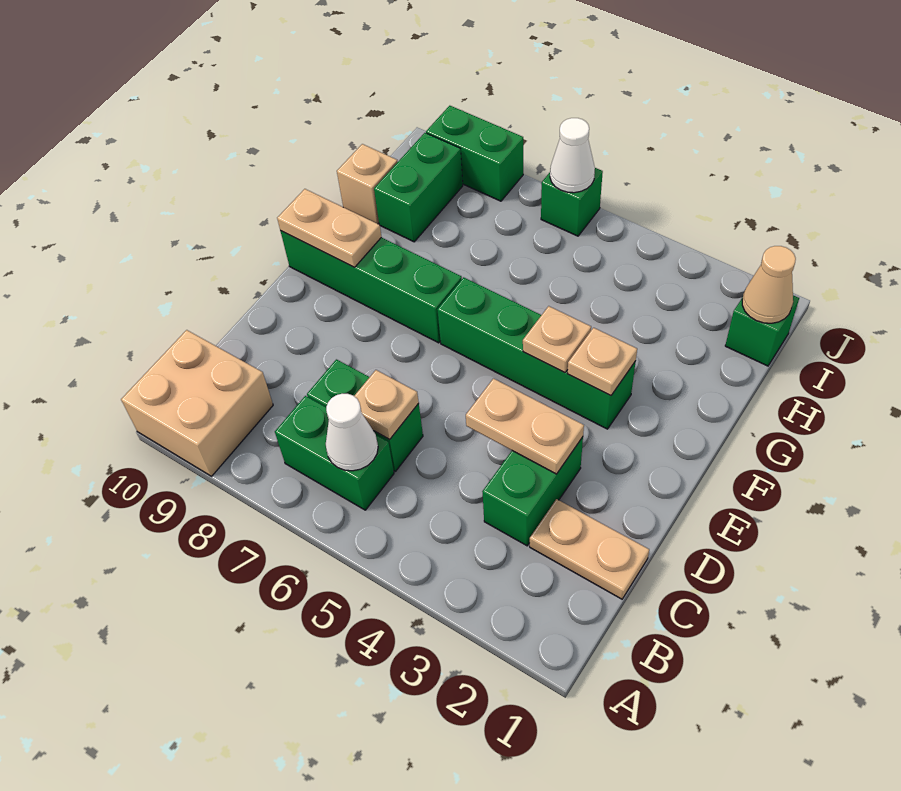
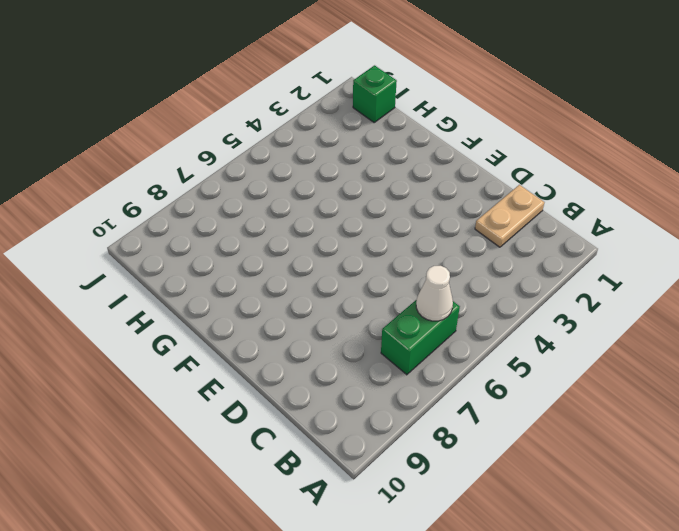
none -> tan 2x2 brick [121,330,273,476]
none -> green 1x2 brick [482,437,583,546]
none -> green 1x2 brick [307,359,423,471]

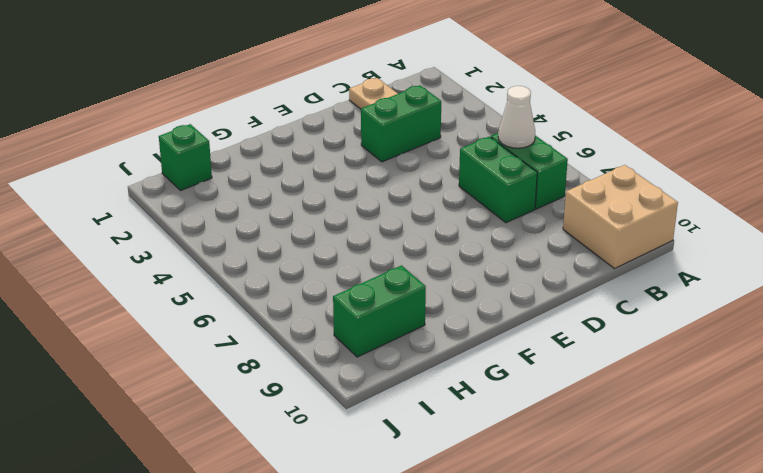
none -> green 1x4 brick [437,277,636,429]
none -> green 1x4 brick [281,231,462,343]
none -> tan 1x1 brick [337,144,398,224]

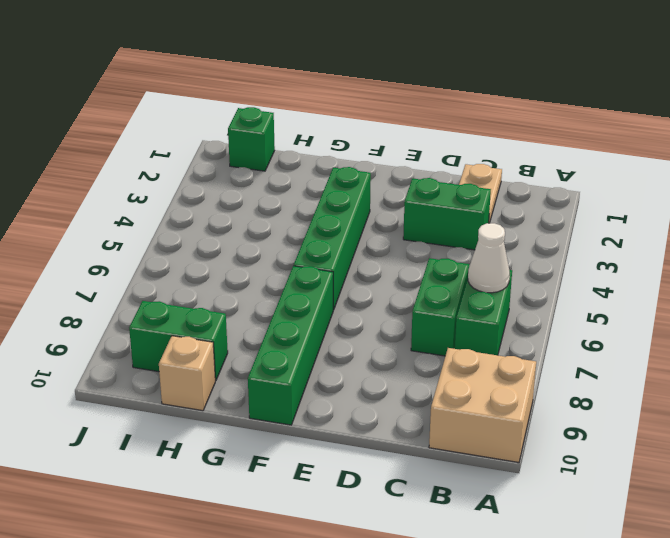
none -> green 1x1 brick [541,168,603,236]
none -> green 1x2 brick [426,106,523,201]
none -> tan 1x1 plate [354,370,419,439]

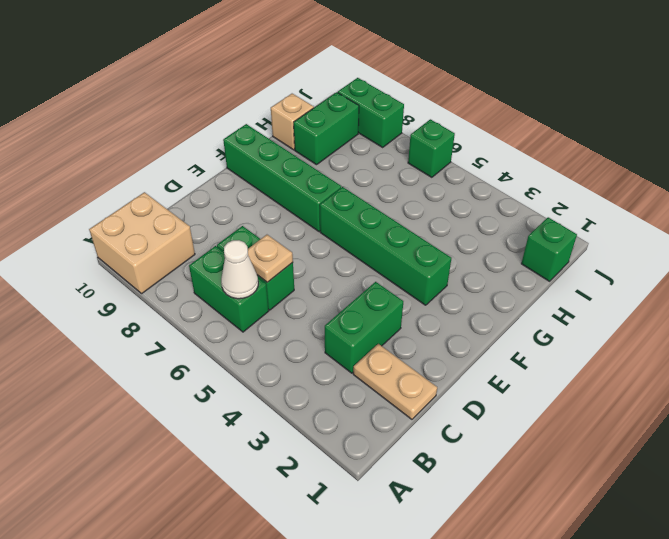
none -> tan 1x2 plate [466,379,584,474]
none -> tan 1x1 plate [567,328,637,396]
none -> tan 1x1 plate [523,306,591,373]

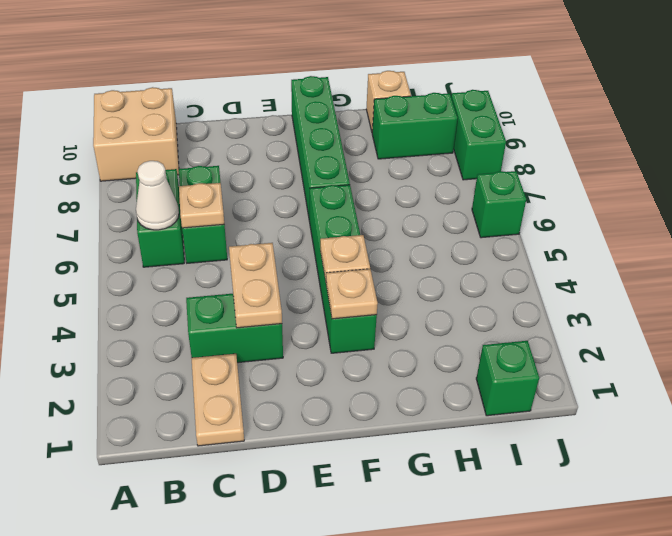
none -> tan 1x2 plate [277,189,381,267]
none -> tan 1x1 cone [742,246,796,323]
none -> white 1x1 cone [550,118,595,193]

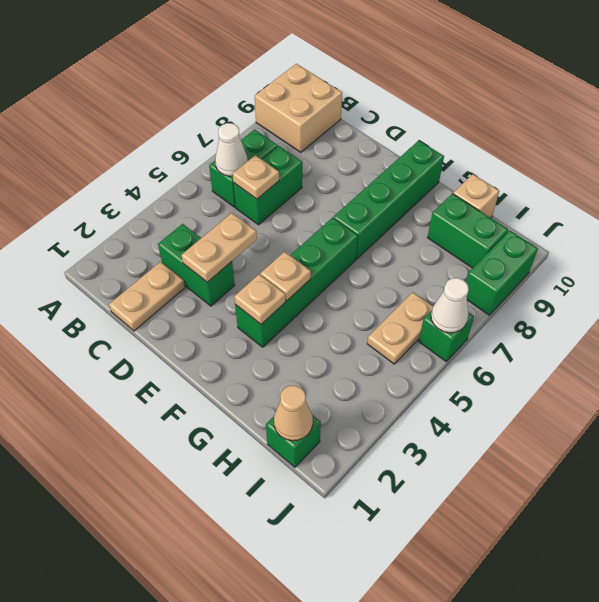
tan 1x2 plate [367,292,433,364] -> tan 1x2 plate moved to [277,189,381,267]

